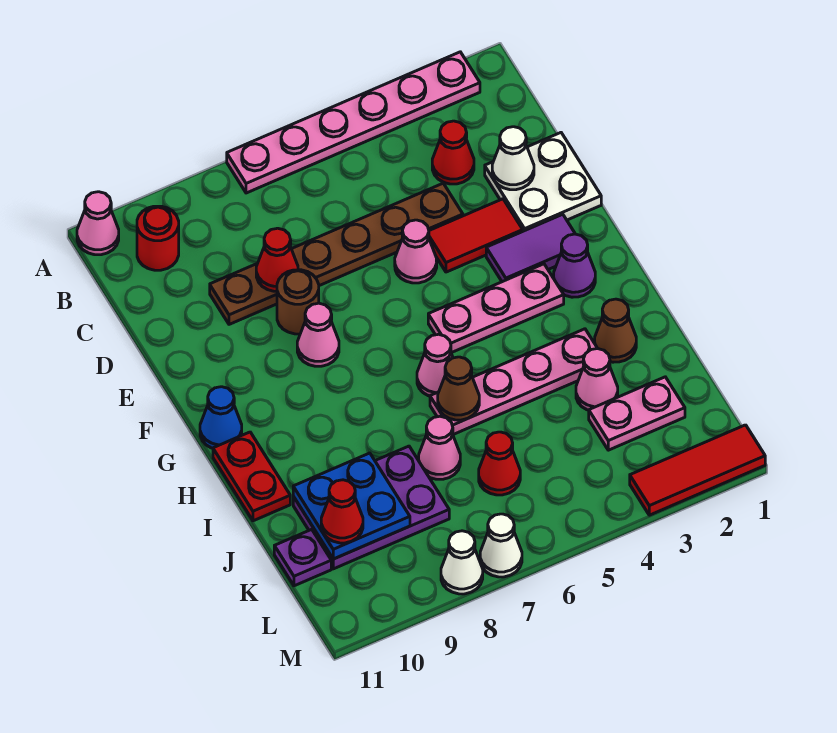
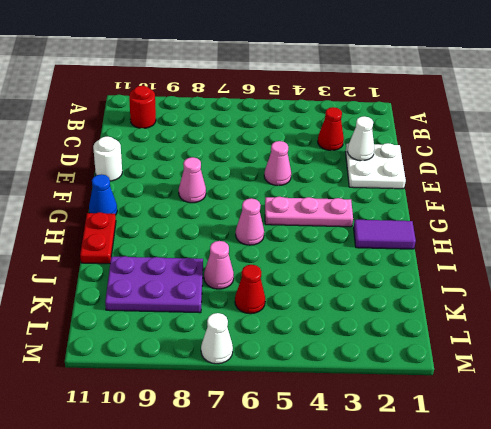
white 1x1 round brick [93,137,122,181] -> none
purple 1x2 tile [354,220,416,249] -> purple 1x2 tile moved to [486,214,575,282]
none -> pink 1x6 plate [227,52,480,193]
none -> pink 1x1 cone [77,192,119,255]
none -> brown 1x6 plate [210,183,463,324]
none -> red 1x2 tile [429,199,523,272]

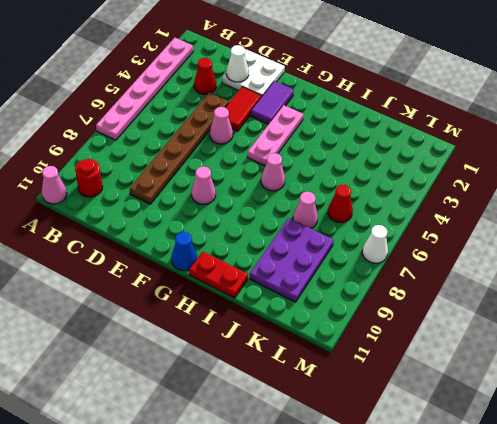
none -> brown 1x1 round brick [277,270,319,334]
none -> purple 1x1 cone [554,234,595,297]
none -> brown 1x1 cone [595,299,636,362]
none -> pink 1x4 plate [430,329,598,435]

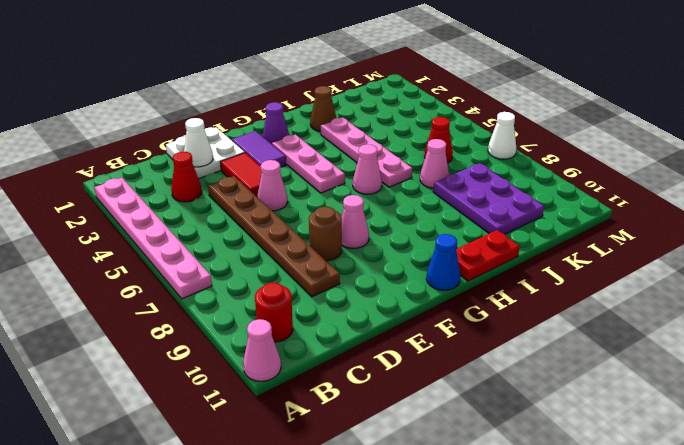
none -> pink 1x1 cone [576,349,618,410]
none -> pink 1x2 plate [589,377,685,450]
none -> purple 1x1 plate [274,529,331,586]
none -> red 1x3 tile [630,425,765,515]

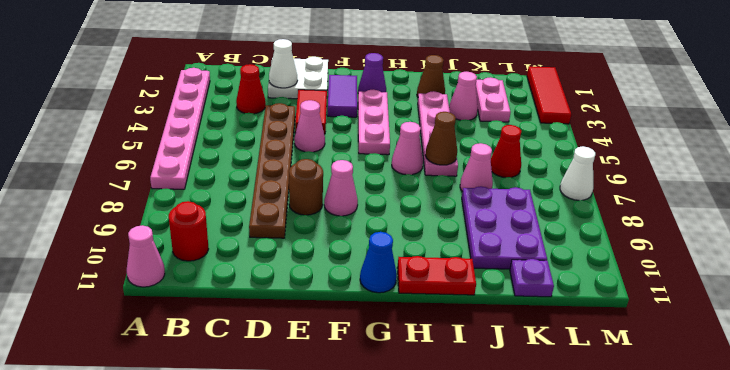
none -> white 1x1 cone [441,531,483,594]
none -> red 1x1 cone [256,228,298,291]
none -> blue 2x2 plate [293,453,410,559]
none -> red 1x1 cone [321,480,363,543]

